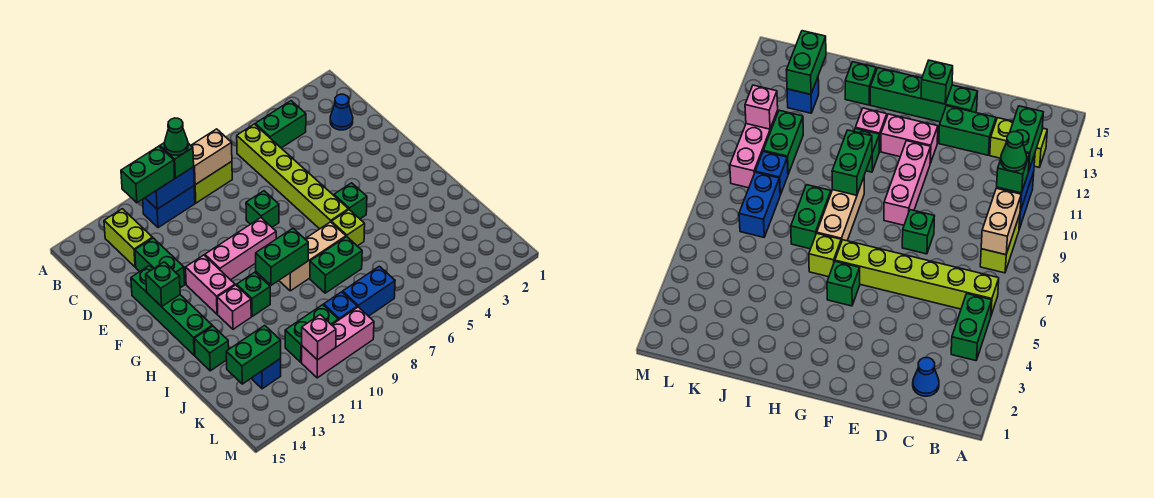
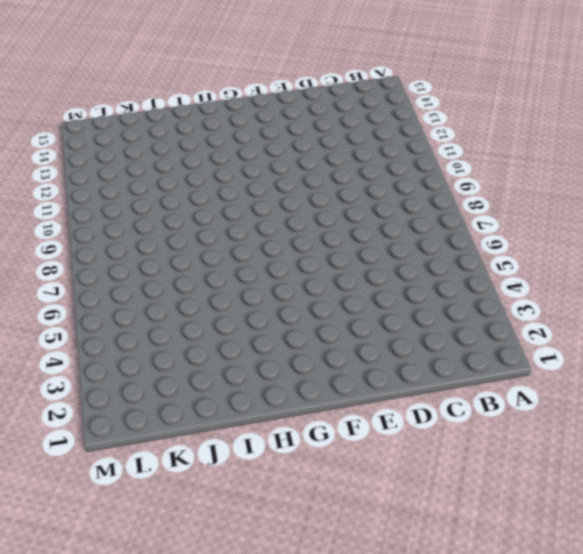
none -> green 1x2 brick [255,101,306,148]
none -> lime 1x6 brick [237,124,348,229]
none -> lime 1x2 brick [194,161,232,203]
none -> blue 1x2 brick [143,186,195,228]

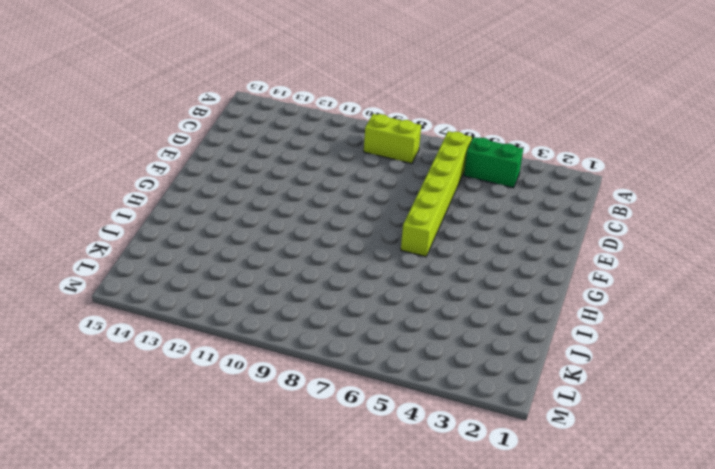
none -> blue 1x2 brick [143,186,195,228]
none -> lime 1x2 brick [104,209,153,267]
none -> blue 1x1 cone [330,94,353,130]
none -> green 1x2 brick [135,238,185,288]

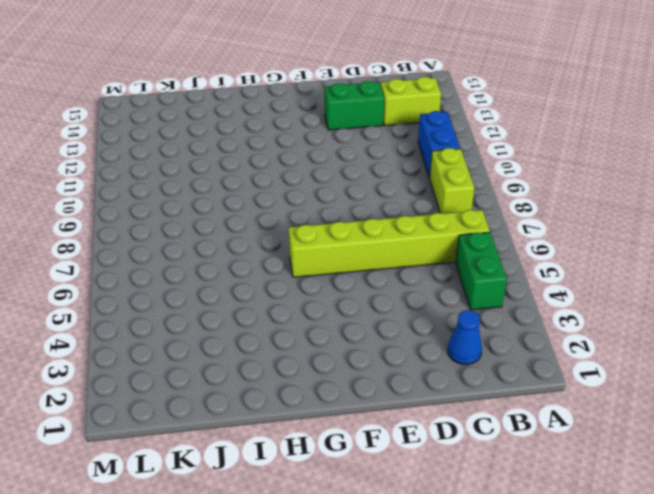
none -> green 1x1 brick [246,191,279,227]
none -> green 1x4 brick [131,266,212,355]
none -> pink 1x3 brick [205,218,276,280]
none -> pink 1x2 brick [186,255,235,314]

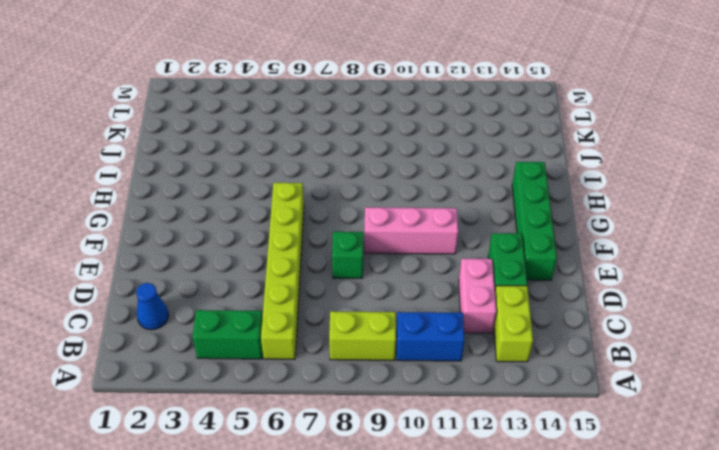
pink 1x2 brick [459,259,496,333] -> pink 1x2 brick moved to [186,255,235,314]
none -> green 1x1 brick [334,183,367,219]
none -> lime 1x1 brick [331,210,365,246]
none -> tan 1x3 brick [279,222,346,291]
none -> green 1x1 brick [237,272,270,316]

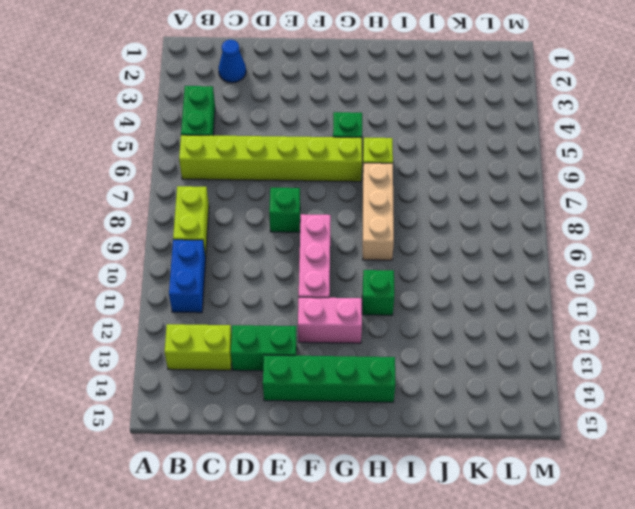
none -> pink 1x1 brick [217,285,251,329]
none -> green 1x2 brick [310,237,362,293]
none -> green 1x1 brick [194,326,229,371]
none -> blue 1x2 brick [343,266,395,316]

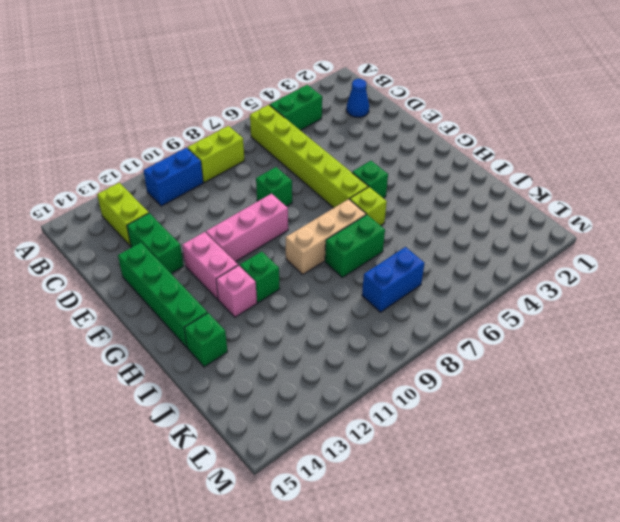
none -> blue 1x1 brick [324,292,357,320]
none -> green 1x2 brick [285,305,338,362]
none -> blue 1x1 brick [251,359,281,389]
none -> pink 1x3 brick [302,307,374,378]

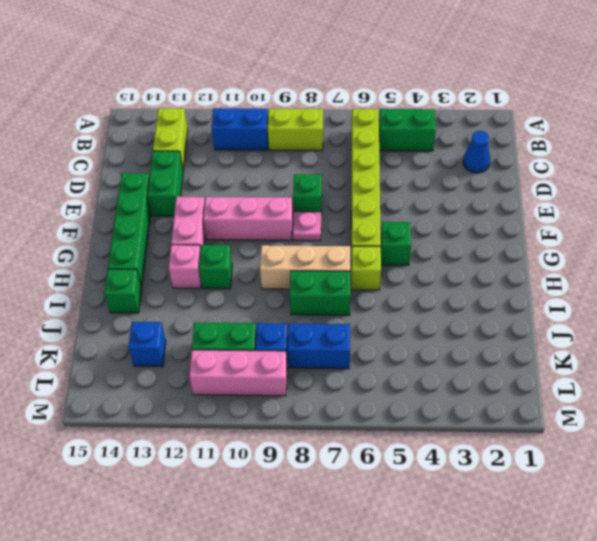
pink 1x1 plate [293,211,321,241] -> none
none -> tan 1x2 brick [191,129,232,185]
none -> blue 1x2 brick [145,167,194,209]
none -> green 1x1 brick [146,262,180,307]
none -> green 1x2 brick [256,228,308,285]

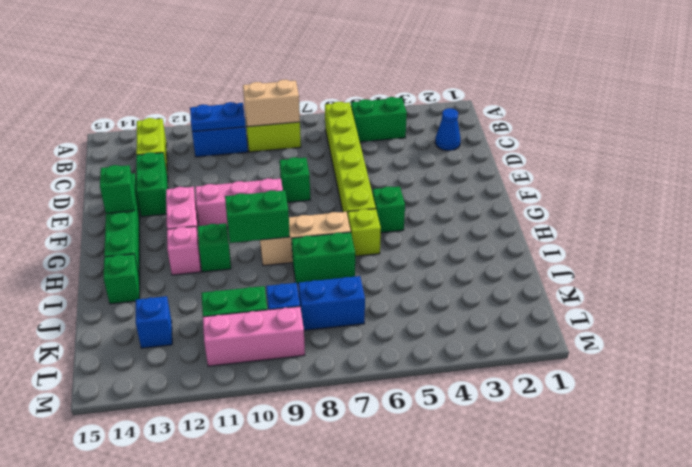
blue 1x2 plate [190,102,246,132] -> blue 1x2 brick [145,167,194,209]
none -> green 1x2 brick [226,325,281,384]
none -> pink 1x1 brick [302,315,336,360]
none -> green 1x1 brick [160,143,194,178]
none -> green 1x2 brick [121,146,175,203]

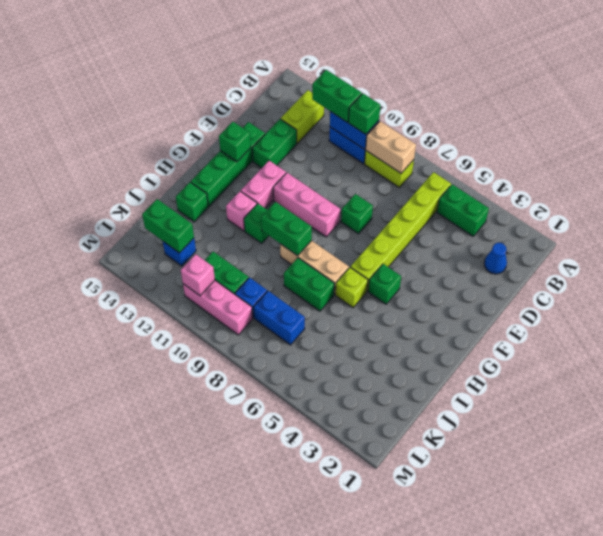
none -> green 1x1 cone [164,118,188,155]

